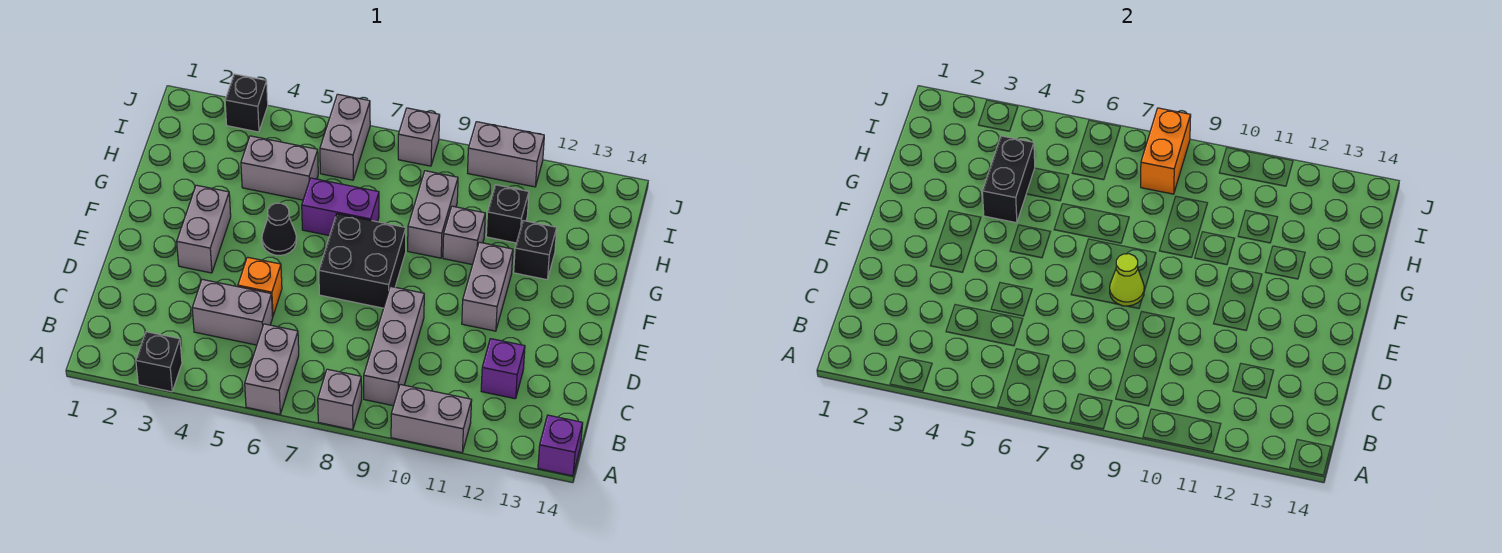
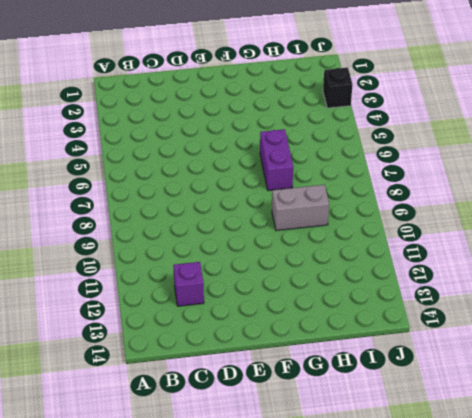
none -> black 1x1 brick [136,332,182,392]
none -> grey 1x2 brick [245,324,299,414]
none -> grey 1x1 brick [318,369,362,430]

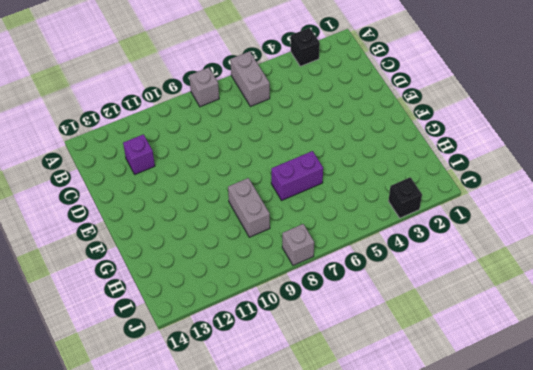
none -> grey 1x2 brick [391,385,472,453]
none -> purple 1x1 brick [538,415,583,476]
none -> grey 1x3 brick [364,286,424,406]

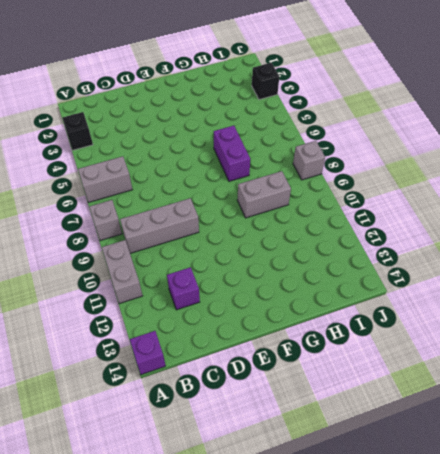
none -> grey 1x2 brick [192,279,273,345]
none -> orange 1x1 brick [238,257,282,317]
none -> grey 1x2 brick [177,185,231,273]

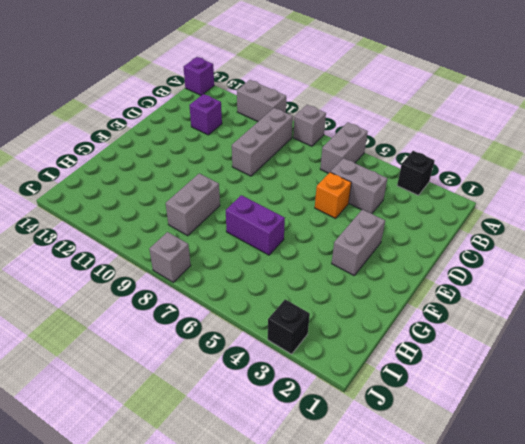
none -> black 2x2 brick [319,214,406,308]
none -> grey 1x2 brick [462,242,513,331]
none -> black 1x1 cone [262,203,297,255]

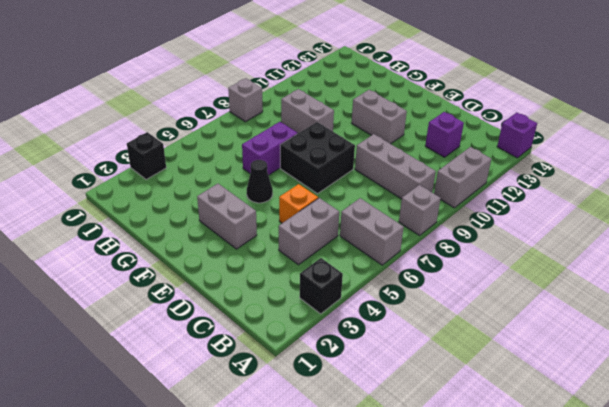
none -> grey 1x1 brick [443,206,485,265]
none -> black 1x1 brick [514,221,557,280]
none -> grey 1x2 brick [241,136,318,200]

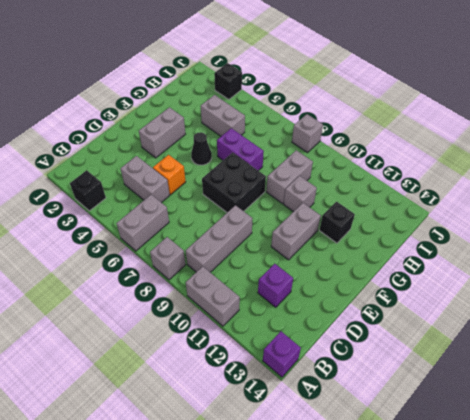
none -> black 1x1 brick [486,185,529,243]
none -> grey 1x2 brick [320,94,370,180]
none -> grey 1x2 brick [468,122,544,187]

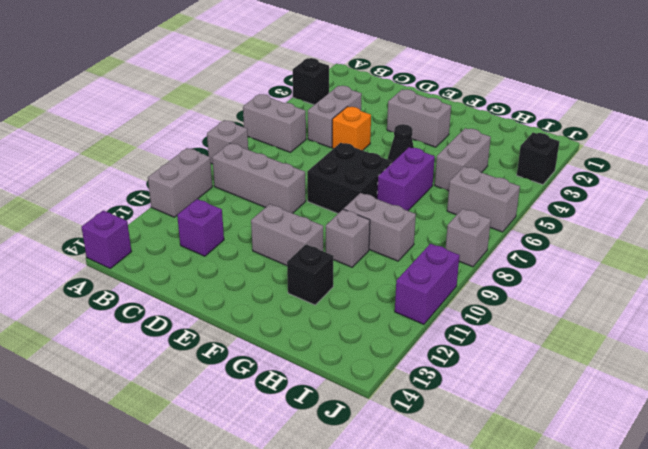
purple 1x2 brick [395,244,460,324] -> grey 1x2 brick [468,122,544,187]
none -> black 1x1 brick [486,185,529,243]
none -> lime 1x1 cone [1110,254,1144,306]
none -> black 1x2 brick [982,136,1035,223]

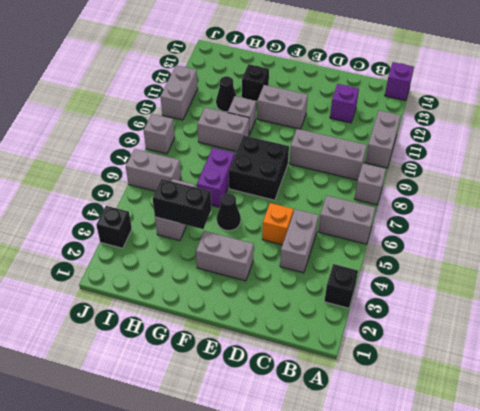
black 1x1 cone [216,76,236,112] -> black 1x1 brick [486,185,529,243]
none -> lime 1x1 cone [1110,254,1144,306]
none -> orange 1x2 brick [1141,108,1191,194]

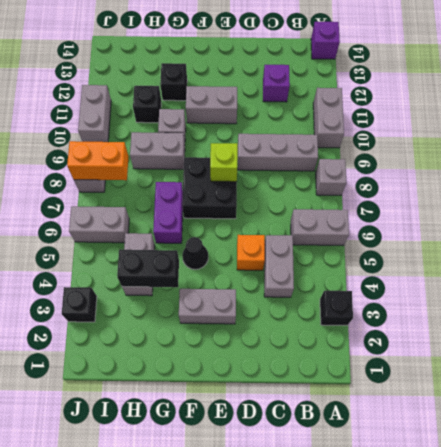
lime 1x1 brick [210,143,238,182] -> lime 1x1 cone [1110,254,1144,306]

